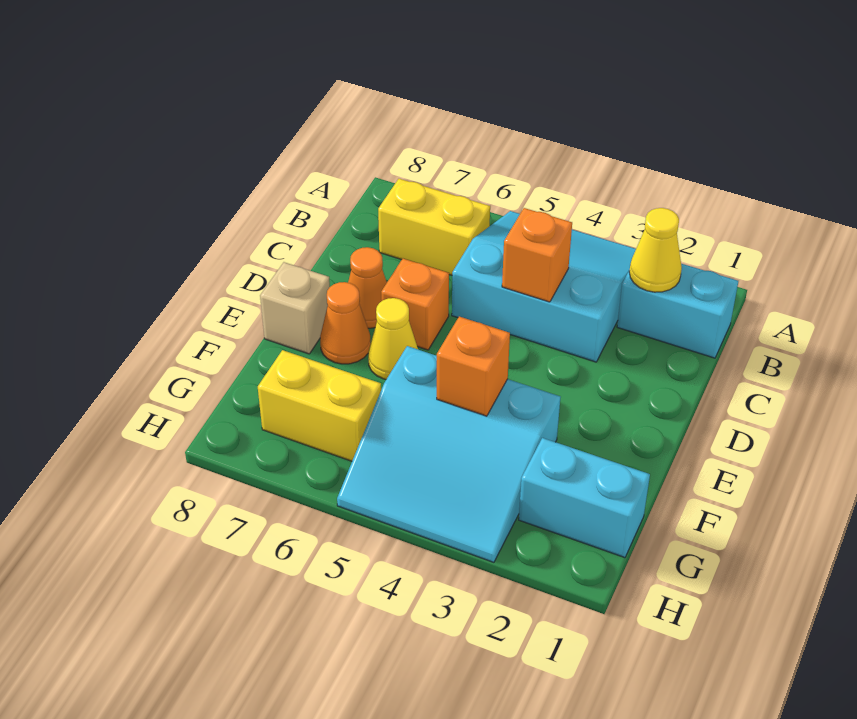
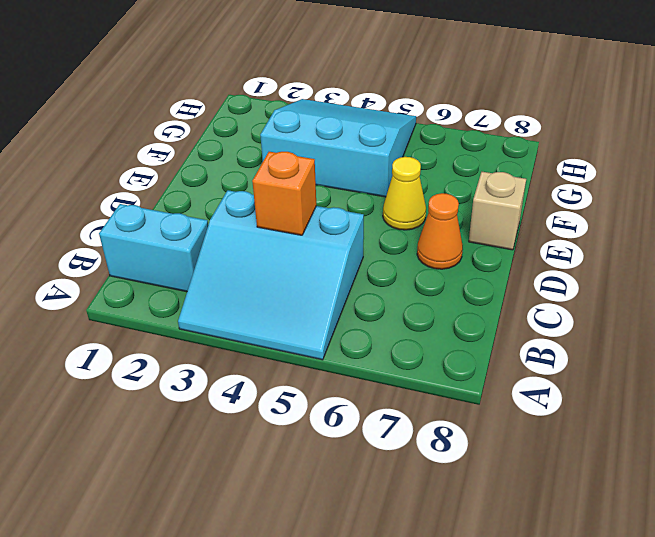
none -> yellow 1x2 brick [378,179,490,275]
none -> orange 1x1 brick [381,259,449,350]
none -> orange 1x1 cone [320,282,371,364]

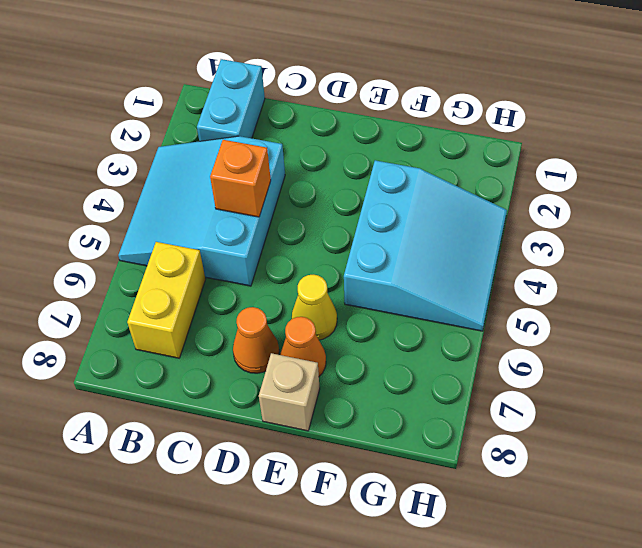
none -> orange 1x1 brick [381,259,449,350]
none -> cyan 1x2 brick [519,438,650,558]
none -> yellow 1x2 brick [258,350,381,461]

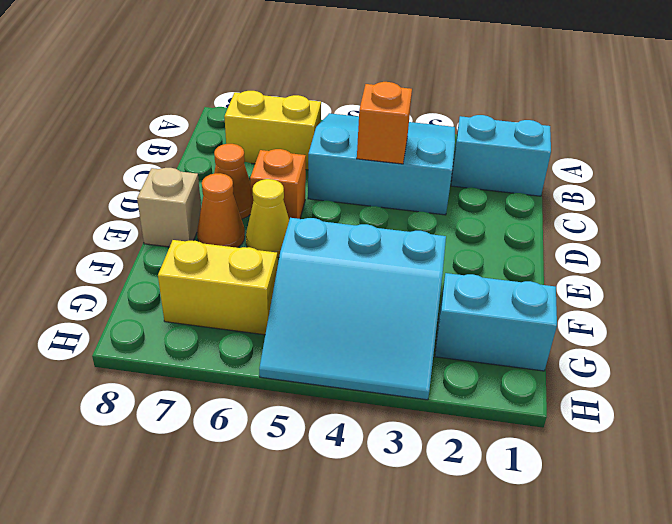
none -> yellow 1x1 cone [629,208,682,292]
none -> orange 1x1 brick [437,317,510,416]

